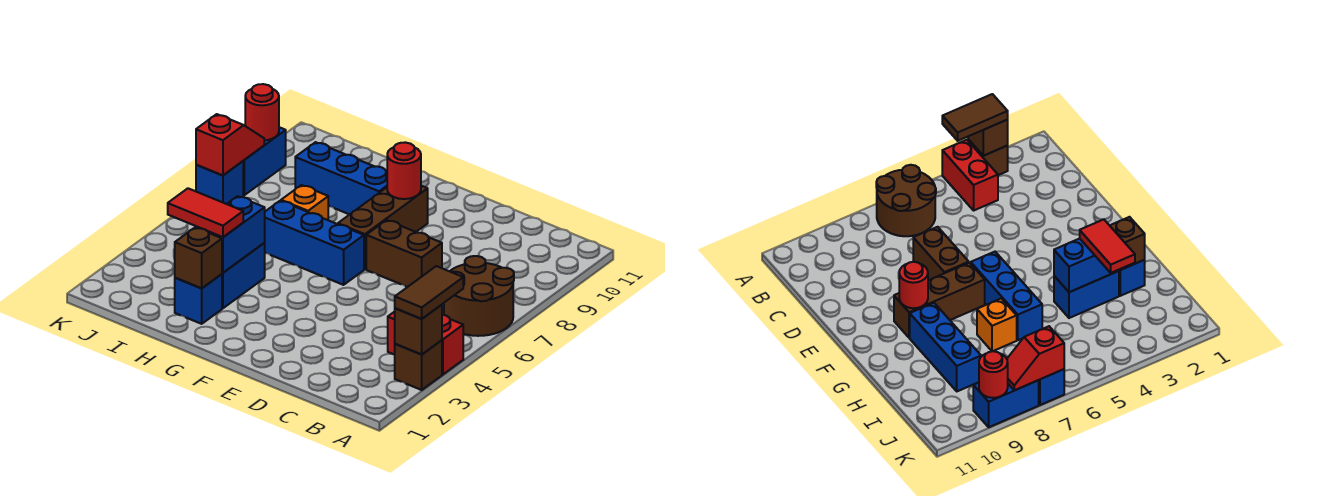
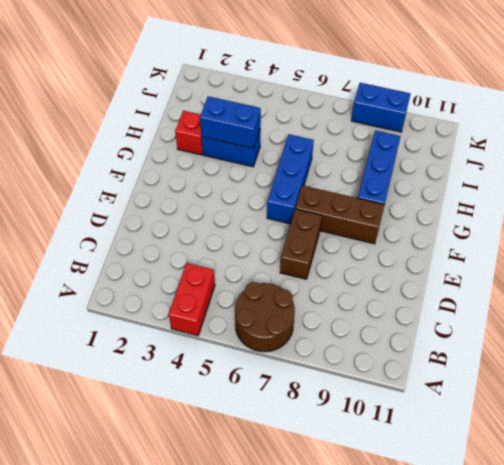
red 1x1 brick [175,111,203,155] -> blue 1x1 brick [175,274,222,324]
none -> brown 1x1 brick [395,340,442,390]
none -> orange 1x1 brick [281,185,328,220]
none -> blue 1x1 brick [196,161,243,204]

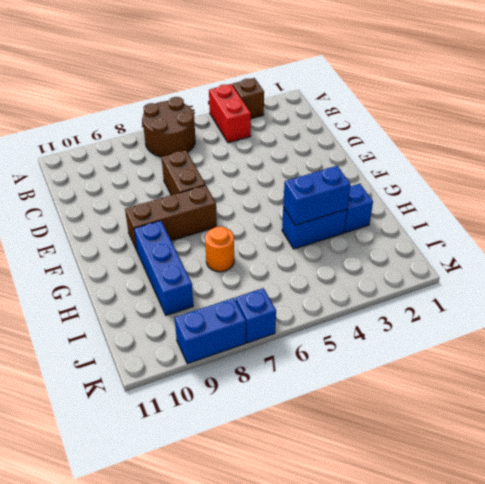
orange 1x1 round brick [205,226,234,272] -> orange 1x1 brick [281,185,328,220]
none -> blue 1x3 brick [265,201,364,285]
none -> brown 1x1 brick [395,305,442,354]
none -> red 1x1 round brick [387,142,421,199]

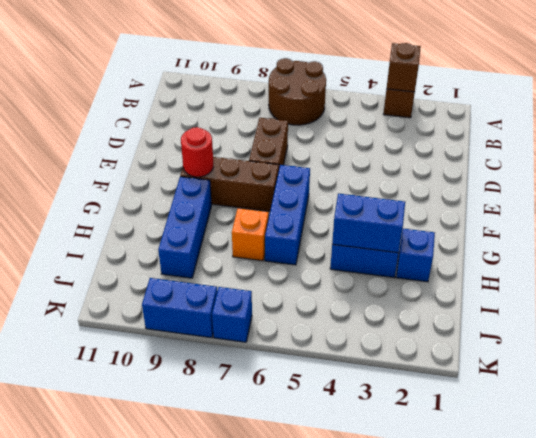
none -> red 1x2 brick [388,312,463,374]
none -> brown 1x1 brick [175,228,222,288]
none -> red 1x2 slope [196,114,264,175]

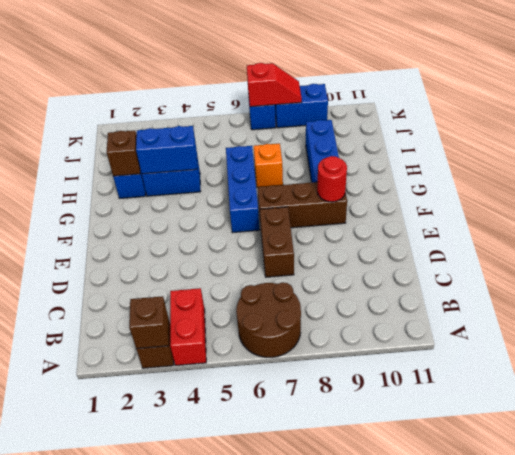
none -> red 1x1 round brick [245,84,279,140]
none -> brown 1x2 tile [395,266,463,319]
none -> red 1x2 tile [168,188,243,237]

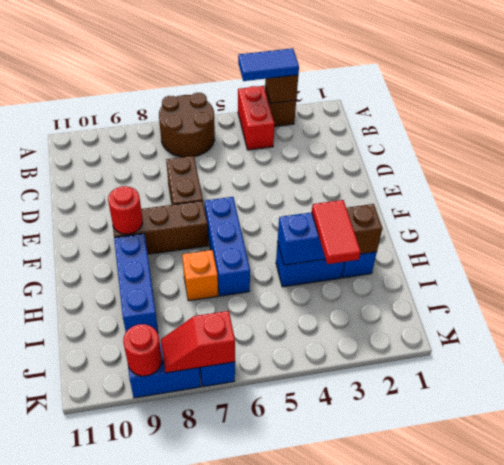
blue 1x2 tile [238,48,299,81] -> brown 1x2 tile [395,266,463,319]

